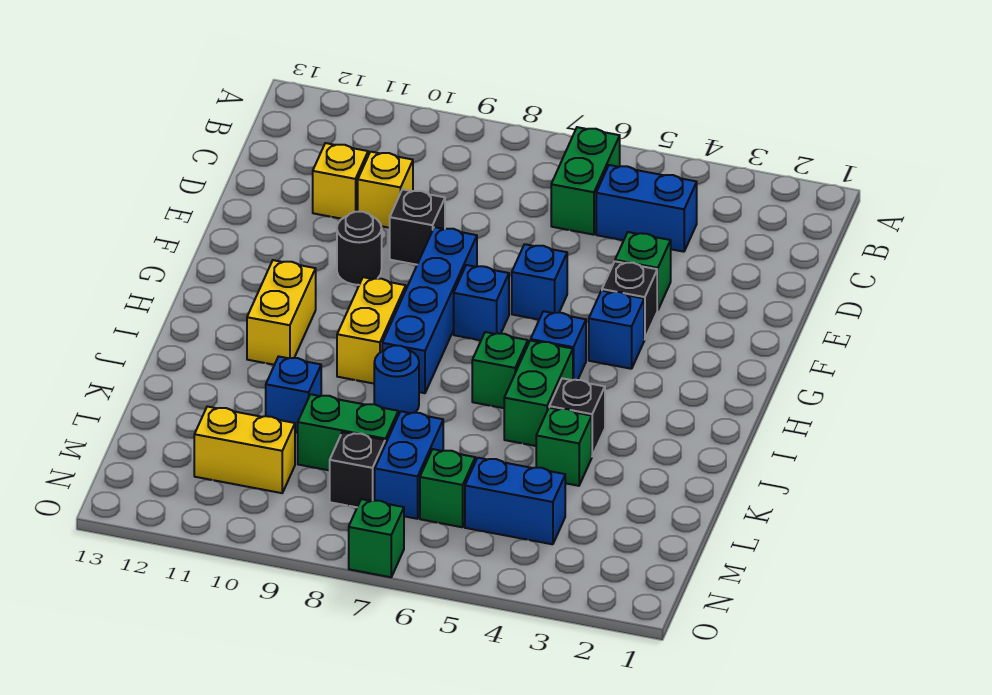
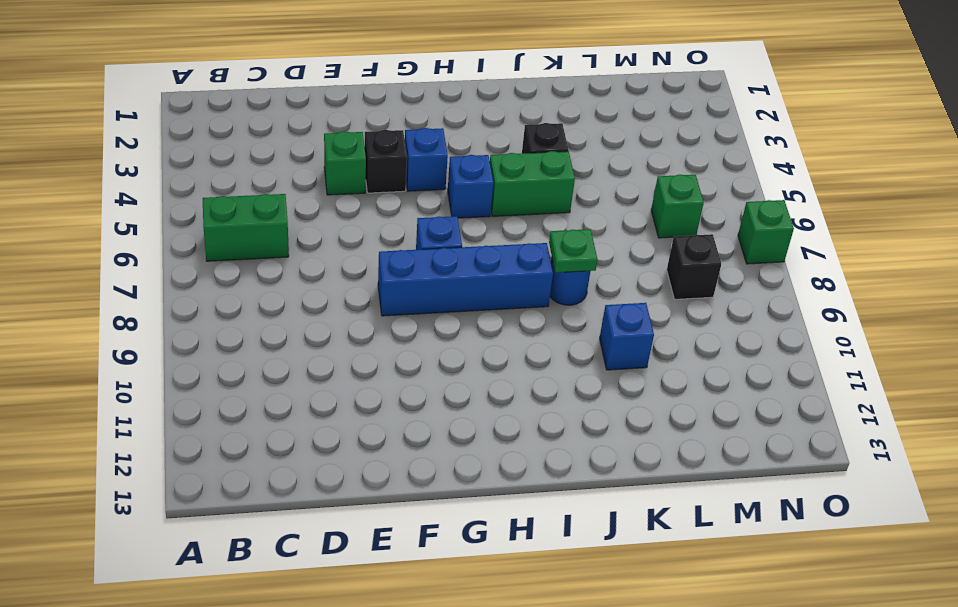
green 1x1 plate [549,229,598,273] -> none
none -> blue 1x2 brick [596,165,697,252]
none -> yellow 1x1 brick [358,152,413,228]
none -> yellow 1x1 brick [313,143,368,219]

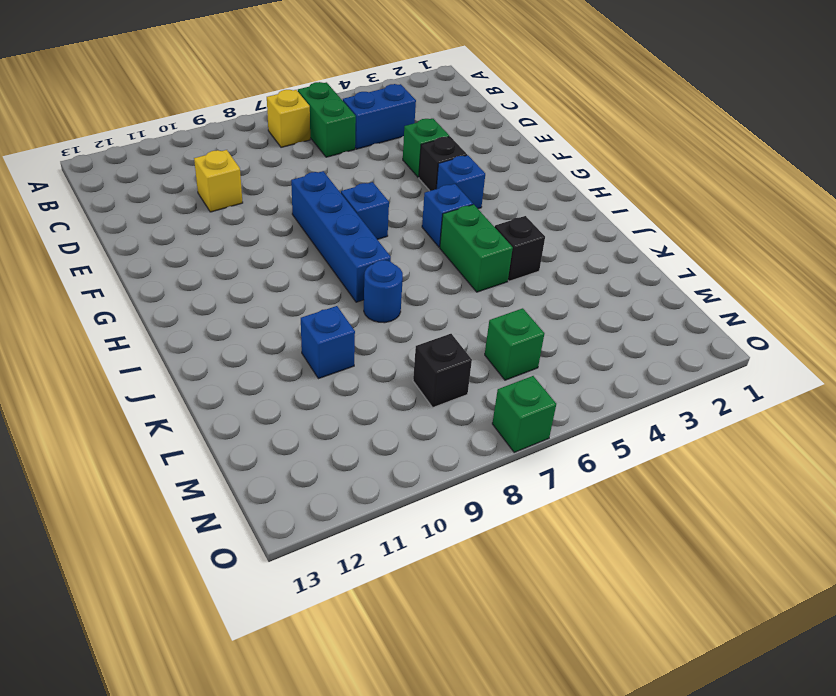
yellow 1x1 brick [267,90,310,147] -> yellow 1x1 brick moved to [313,143,368,219]
none -> black 1x1 brick [390,189,445,265]
none -> blue 1x1 brick [512,244,567,319]
none -> black 1x1 round brick [337,212,382,285]

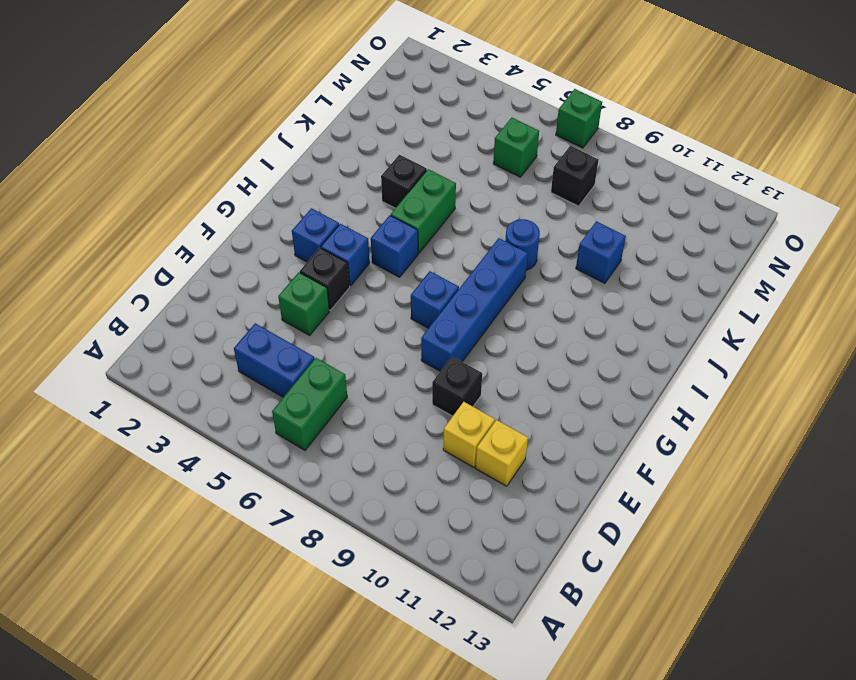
blue 1x1 brick [292,208,339,262] -> blue 1x1 brick moved to [512,244,567,319]
none -> black 1x1 round brick [337,212,382,285]
none -> yellow 1x2 brick [337,277,406,384]
none -> yellow 1x2 brick [247,260,316,365]

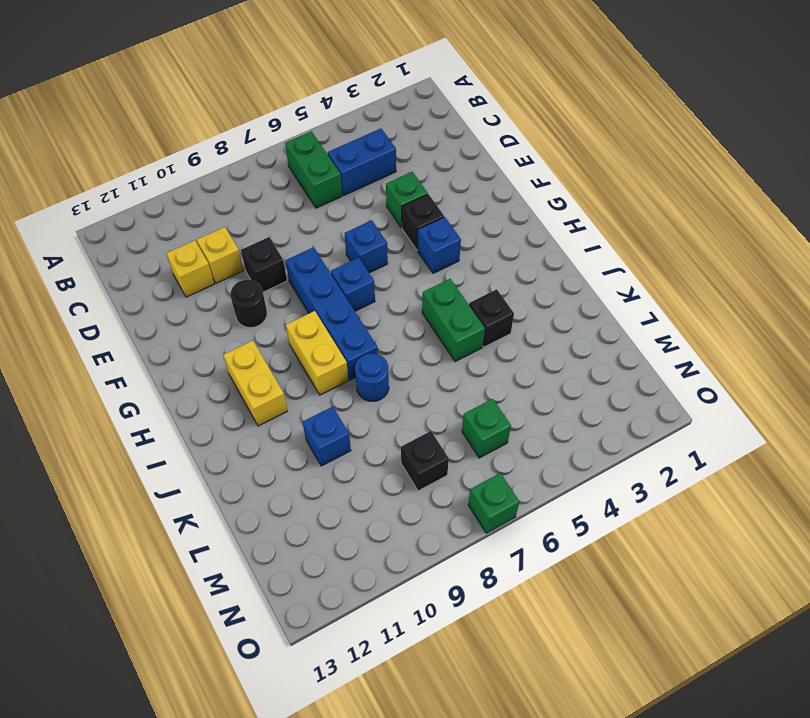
none -> blue 1x1 brick [531,311,586,380]
none -> green 1x1 brick [472,332,528,408]
none -> green 1x1 brick [536,408,592,486]

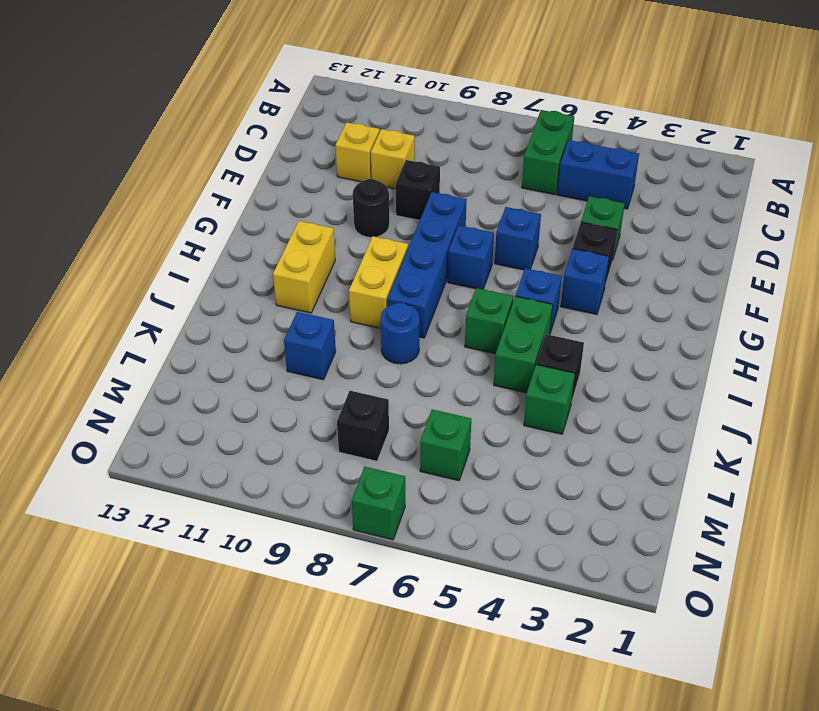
none -> blue 1x2 brick [375,411,443,519]
none -> green 1x2 brick [298,394,398,470]
none -> blue 1x2 brick [465,458,565,544]

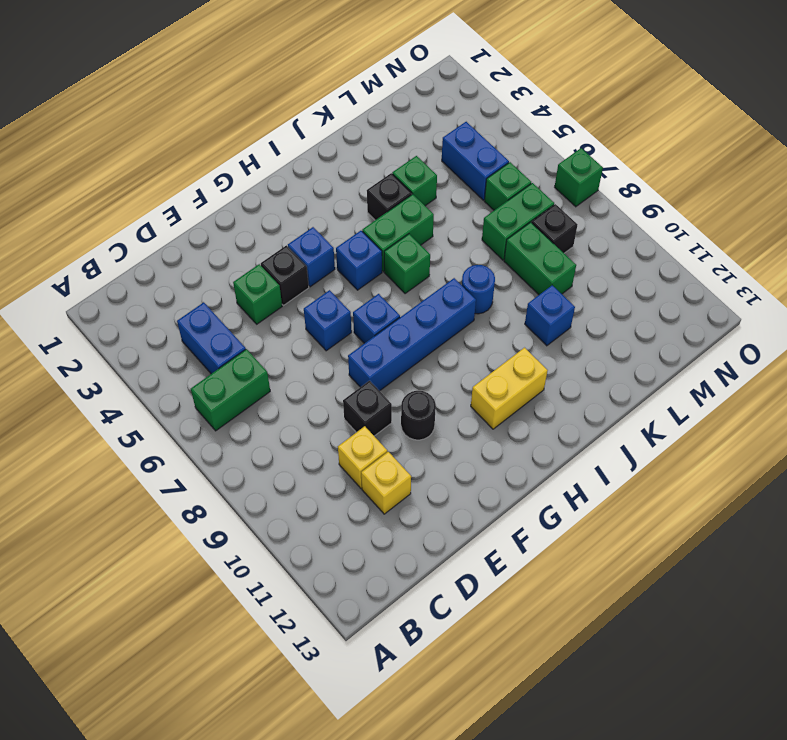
green 1x2 brick [482,183,554,260] -> blue 1x2 brick [375,411,443,519]
none -> yellow 1x2 brick [337,277,406,384]
none -> yellow 1x2 brick [194,406,295,493]

